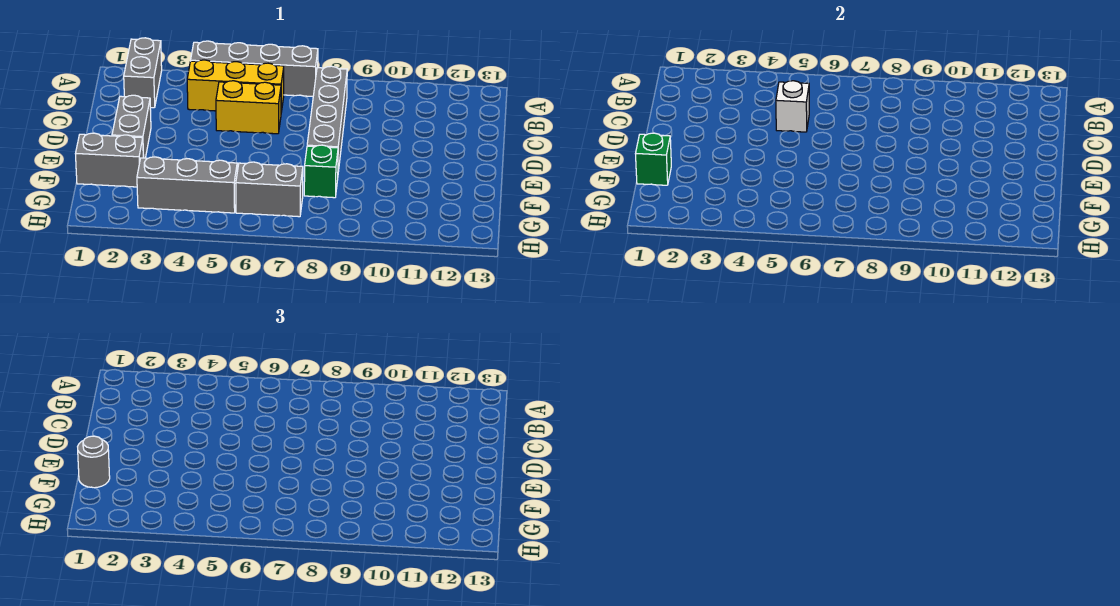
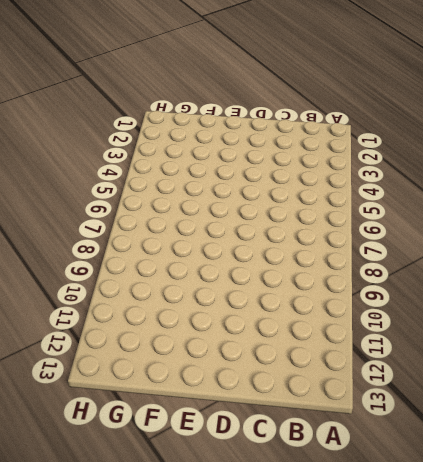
none -> grey 1x2 brick [124,38,162,108]
none -> grey 1x4 brick [191,41,318,96]
none -> yellow 1x3 brick [187,60,284,112]

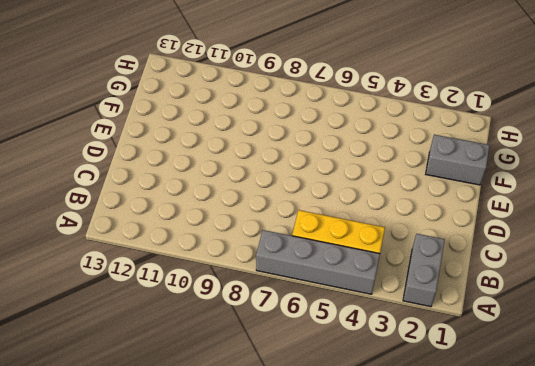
none -> grey 1x4 brick [307,66,347,172]
none -> yellow 1x2 brick [216,81,281,134]
none -> grey 1x2 brick [112,95,151,158]

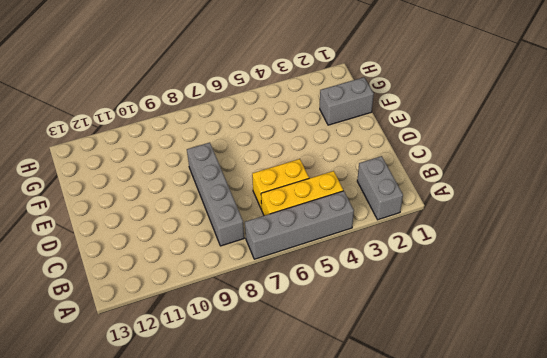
none -> grey 1x2 brick [112,95,151,158]
none -> green 1x1 brick [304,145,338,198]
none -> grey 1x3 brick [137,157,237,213]

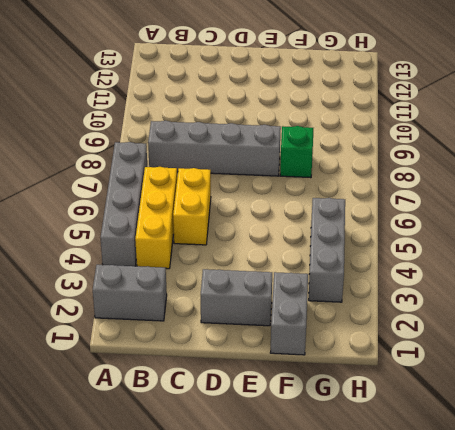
none -> grey 1x2 brick [236,162,303,217]
none -> white 1x1 brick [776,81,809,132]
none -> green 1x1 brick [635,133,671,185]

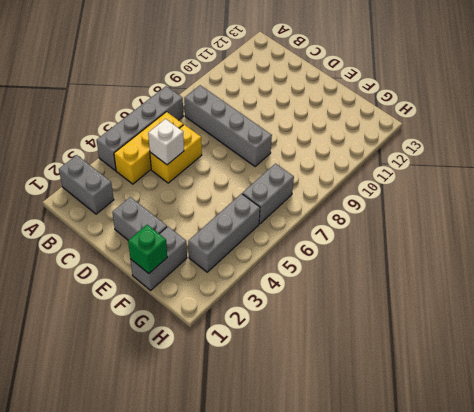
none -> green 1x1 brick [304,145,338,198]
none -> grey 1x1 round brick [78,436,110,488]

